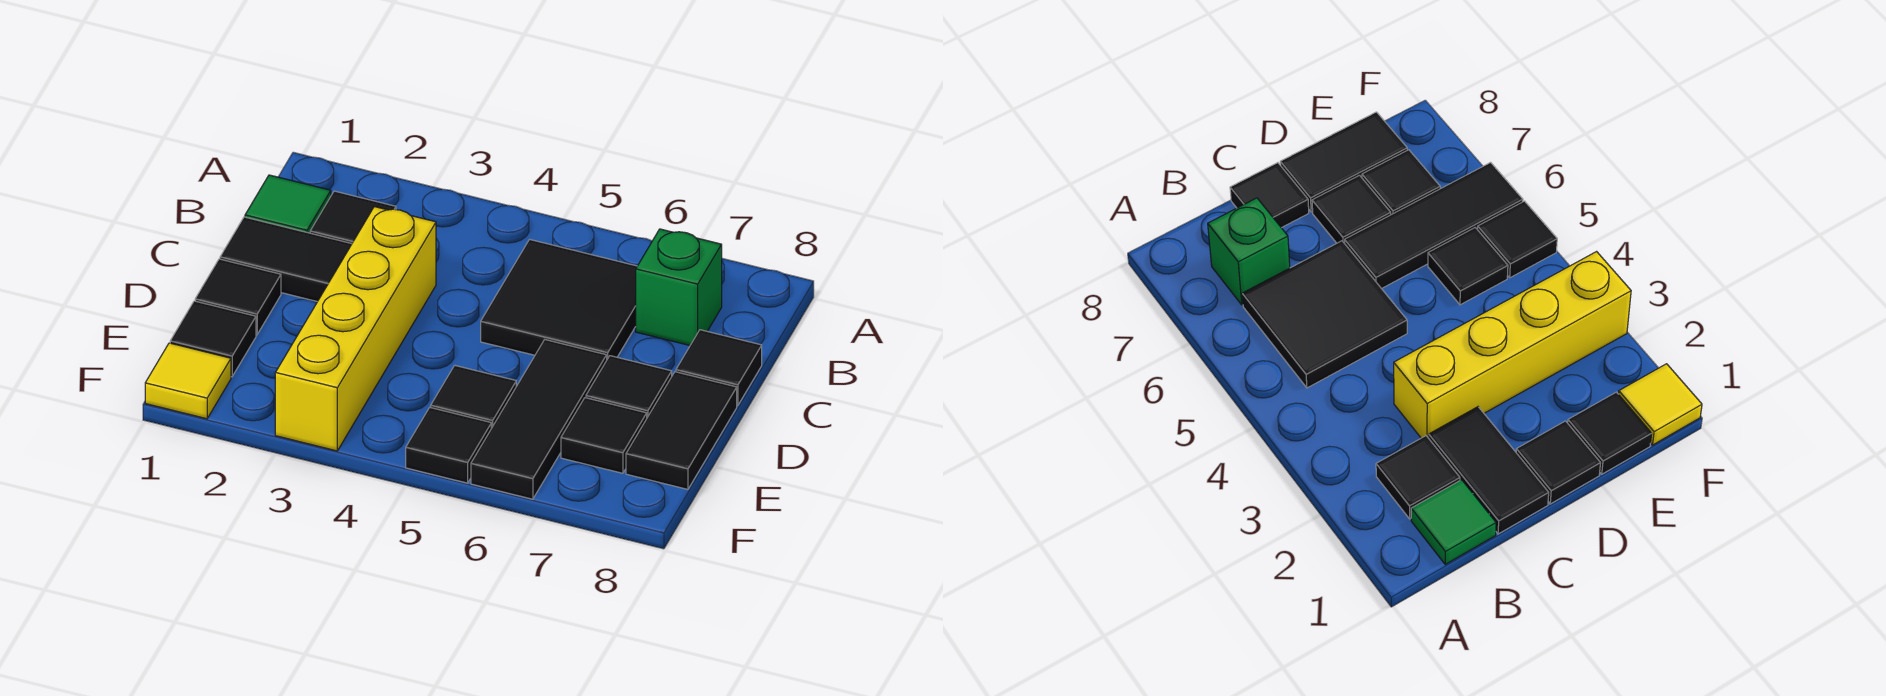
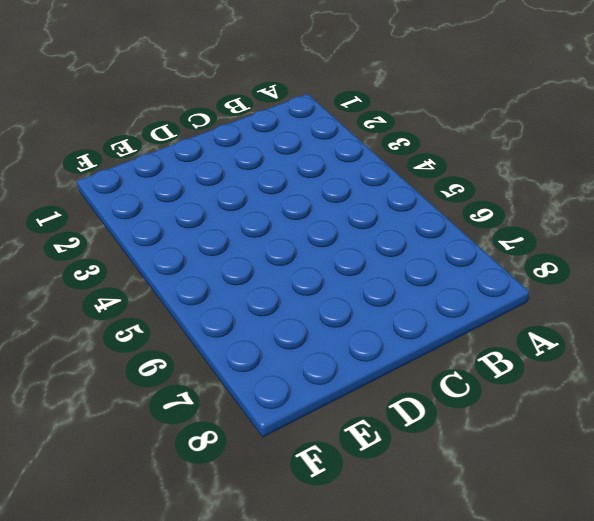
none -> green 1x1 tile [245,175,331,233]
none -> black 1x1 tile [310,191,396,244]
none -> black 2x2 tile [481,239,637,359]

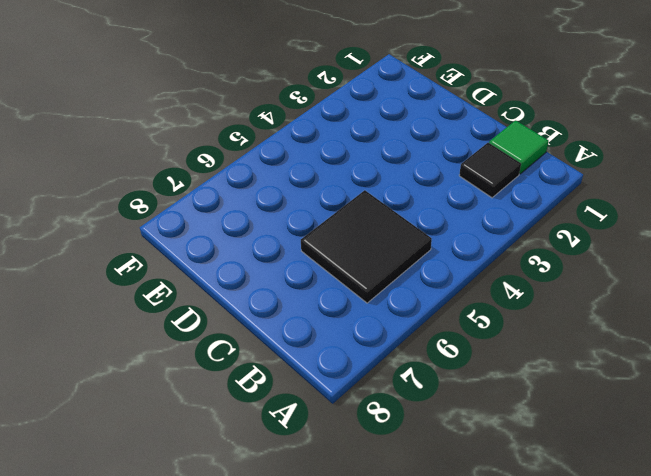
none -> green 1x1 brick [636,229,722,345]
none -> black 1x2 tile [220,217,352,302]
none -> yellow 1x4 brick [275,207,436,451]

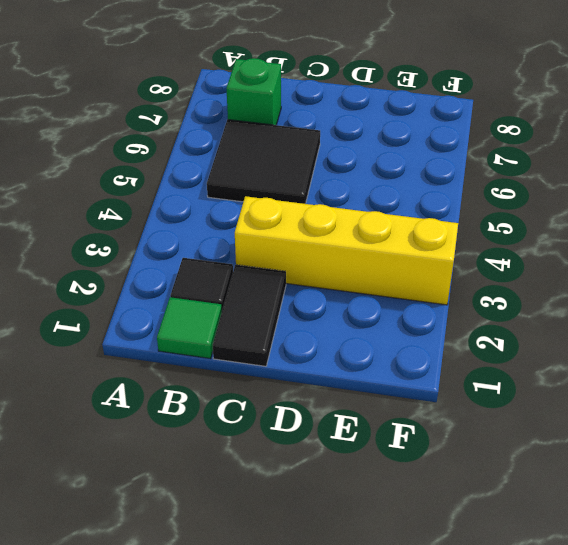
none -> black 1x1 tile [676,330,762,405]
none -> black 1x1 tile [195,259,281,335]
none -> black 1x3 tile [471,340,607,499]

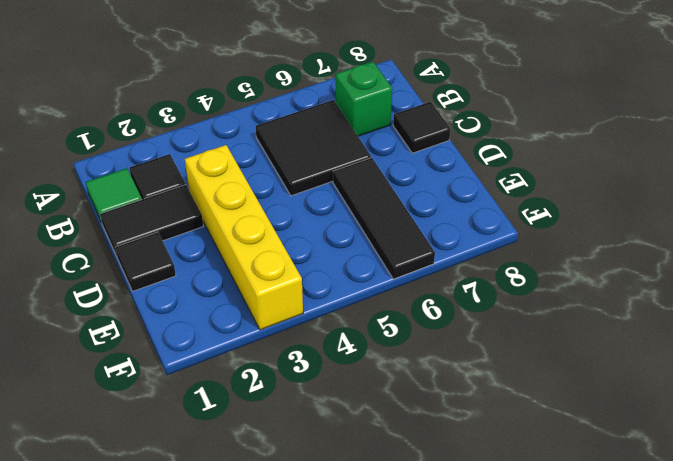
none -> black 1x1 tile [586,356,672,417]
none -> black 1x2 tile [626,372,737,489]
none -> black 1x1 tile [170,301,256,377]

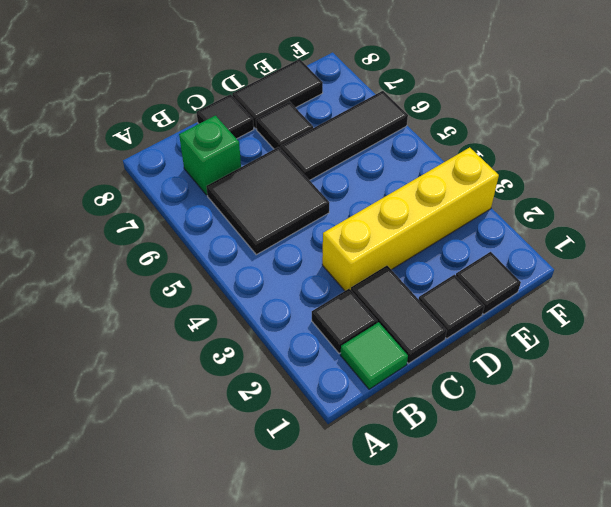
none -> black 1x1 tile [431,365,516,428]
none -> black 1x1 tile [561,398,647,473]
none -> yellow 1x1 tile [145,343,231,419]

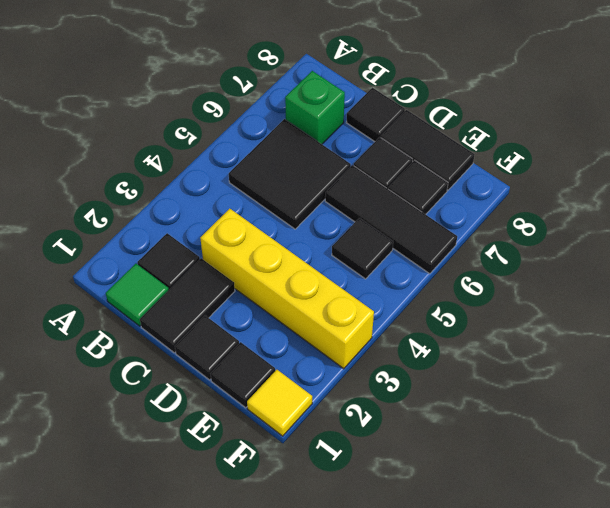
none -> black 1x1 tile [406,407,491,483]

